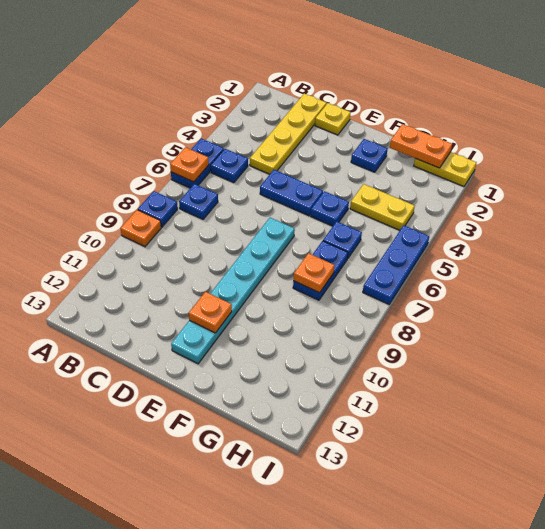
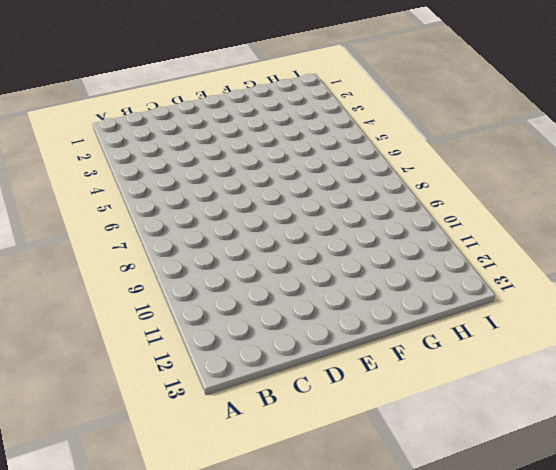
none -> blue 1x2 plate [171,138,224,188]
none -> blue 1x1 plate [138,191,178,227]
none -> orange 1x1 plate [121,210,161,247]

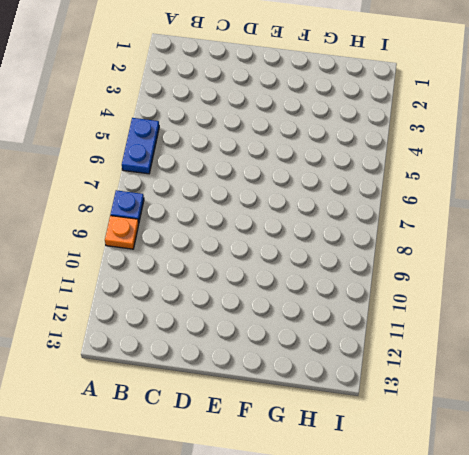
none -> blue 1x1 plate [211,149,248,183]
none -> blue 1x1 plate [179,184,218,219]
none -> yellow 1x4 plate [250,94,327,174]

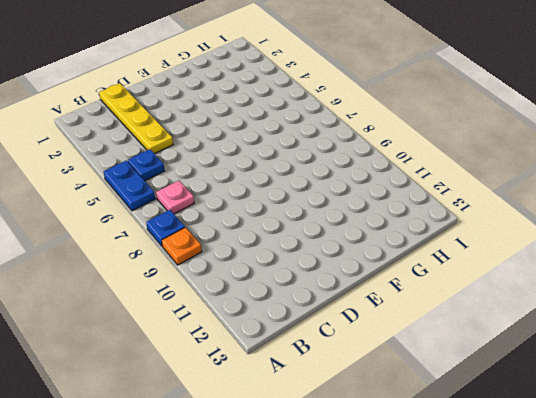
pink 1x1 plate [156,181,194,214] -> blue 1x1 plate [179,184,218,219]
none -> yellow 1x1 plate [315,103,351,135]
none -> blue 1x2 plate [260,170,323,216]
none -> cyan 1x6 plate [171,218,295,364]

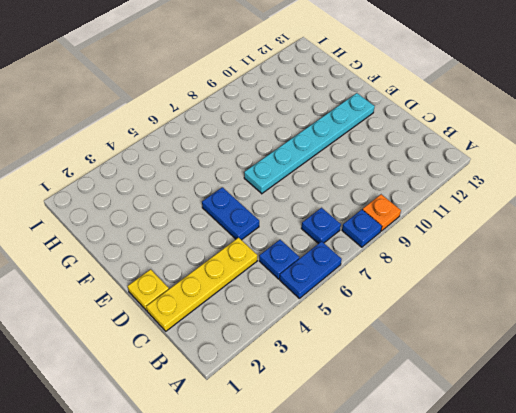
none -> blue 1x1 plate [351,139,388,172]
none -> blue 1x1 plate [311,191,349,226]
none -> yellow 1x2 plate [350,184,415,230]

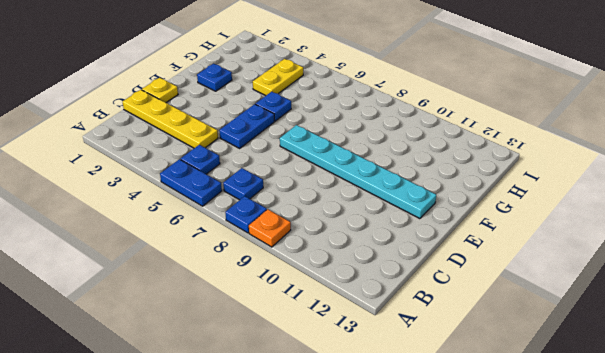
none -> blue 1x1 plate [323,221,362,259]
none -> blue 1x2 plate [293,241,348,300]
none -> yellow 1x2 plate [414,152,477,186]

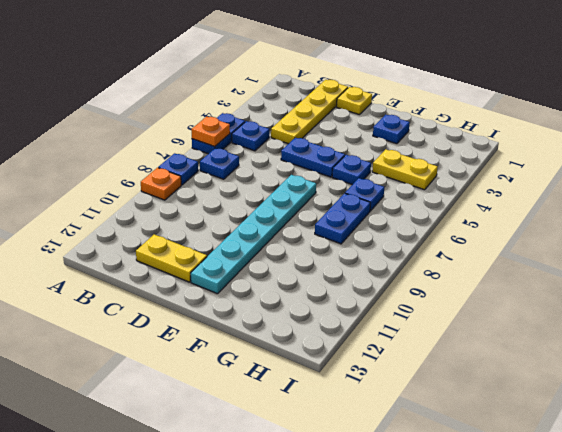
yellow 1x2 plate [136,234,207,282] -> yellow 1x2 plate moved to [414,152,477,186]
none -> blue 1x3 plate [363,225,429,304]
none -> orange 1x1 plate [189,292,232,333]
none -> orange 1x2 plate [390,124,452,168]

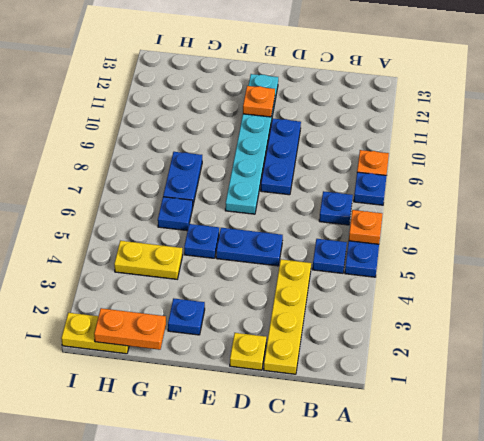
blue 1x3 plate [261,119,301,195] -> blue 1x3 plate moved to [363,225,429,304]
none -> orange 1x1 plate [293,253,335,293]

